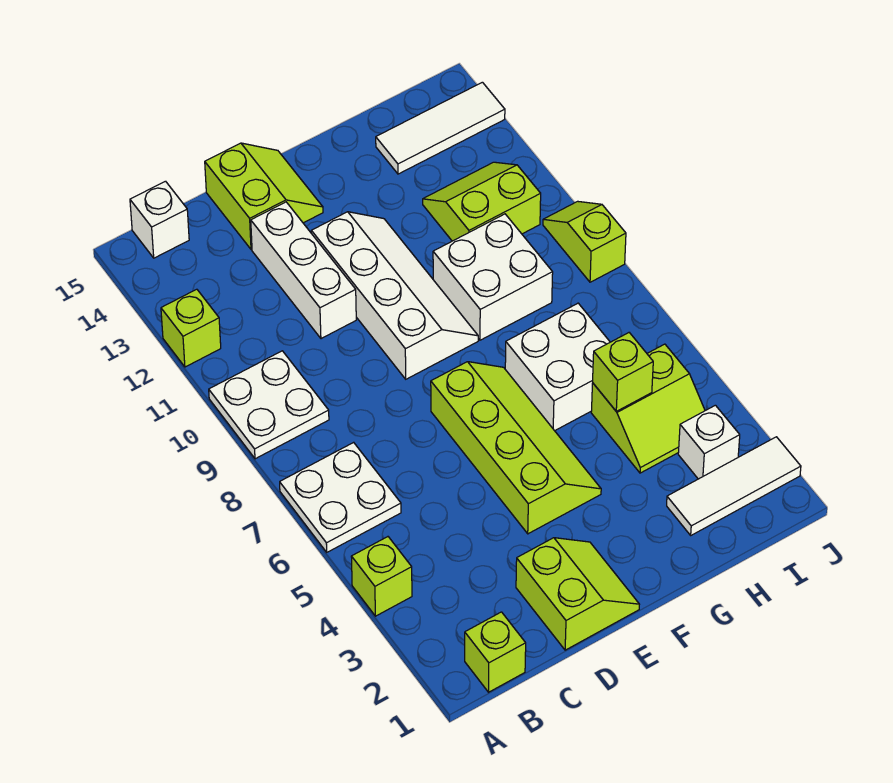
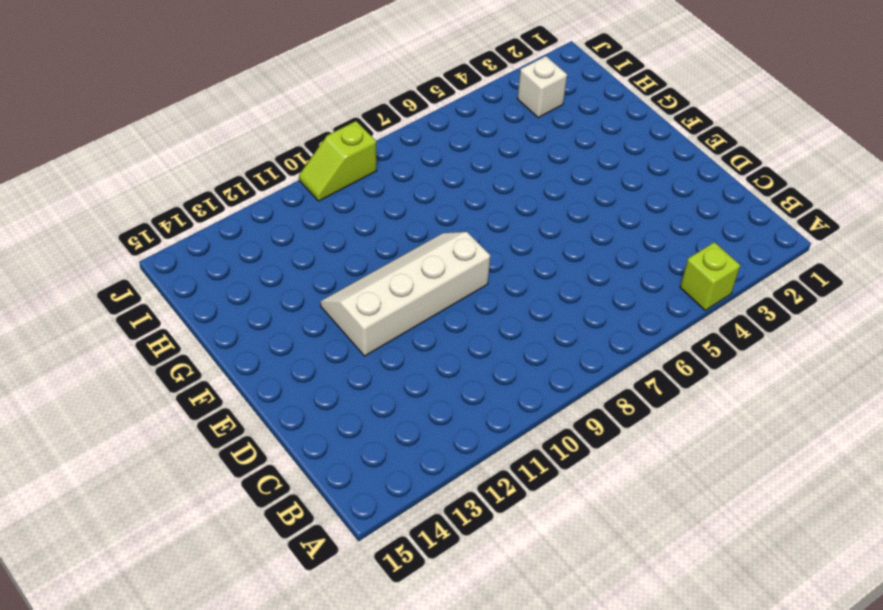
none -> white 2x2 plate [280,442,401,552]
none -> white 2x2 plate [209,351,329,459]
none -> lime 1x1 brick [161,289,221,367]

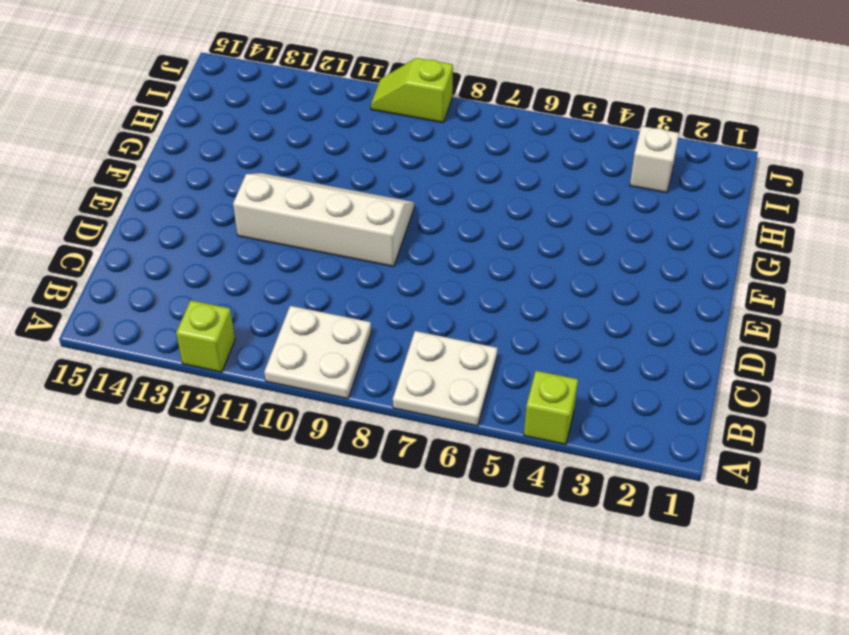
none -> lime 1x1 brick [465,612,526,692]
none -> white 1x1 brick [130,181,189,258]
none -> lime 2x2 slope [516,538,639,650]

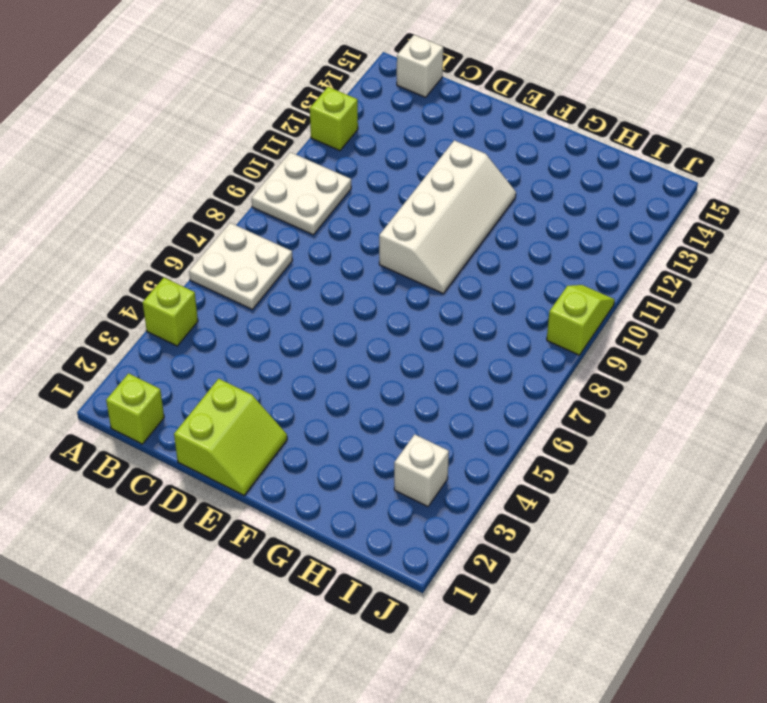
none -> white 1x3 brick [251,202,356,339]
none -> lime 2x2 slope [205,143,323,249]
none -> lime 2x4 slope [431,362,601,534]

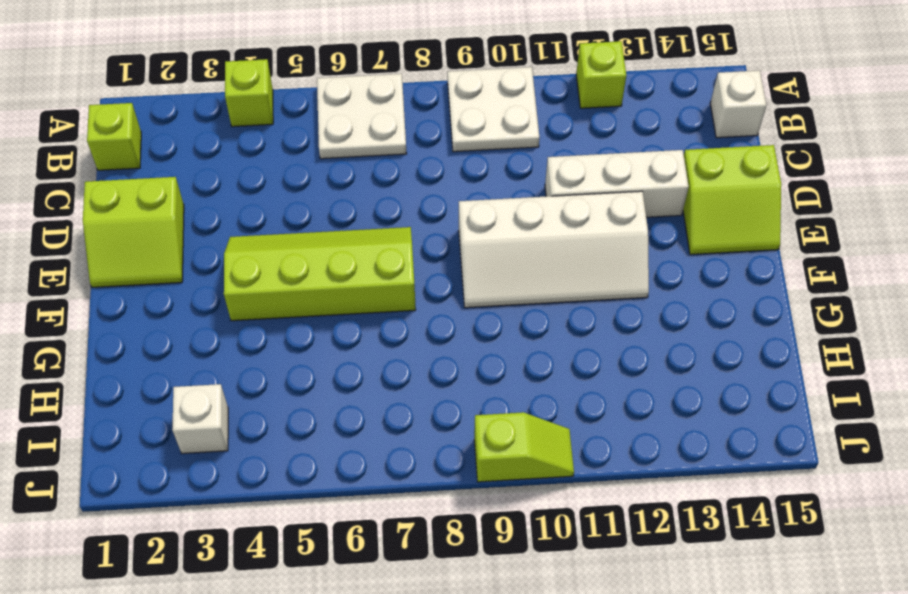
lime 2x4 slope [224,227,416,321] -> lime 2x4 slope turned to [431,362,601,534]
none -> white 2x2 brick [505,303,610,431]
none -> white 2x2 brick [433,214,553,340]
none -> white 1x3 tile [667,437,801,535]

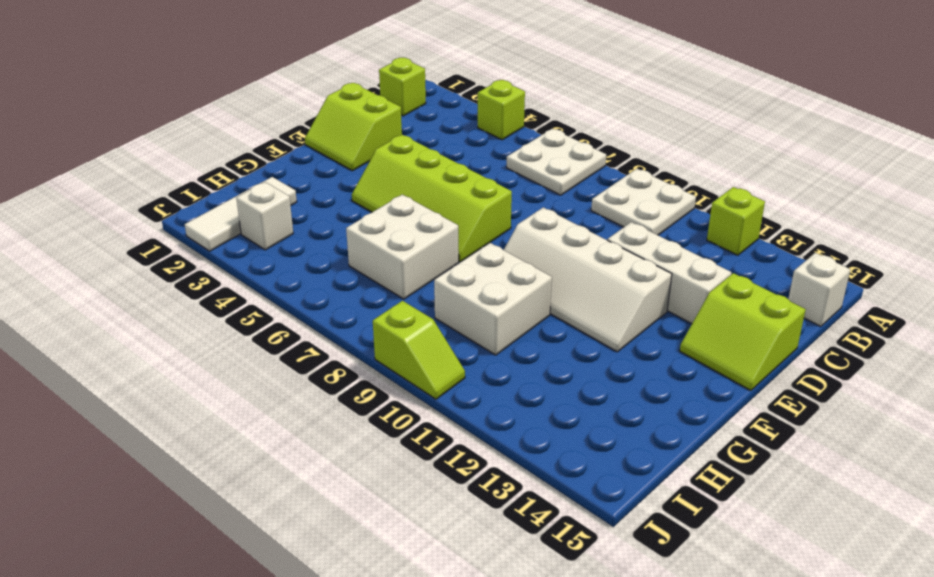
none -> lime 2x2 slope [591,344,705,473]
none -> lime 2x2 slope [423,162,541,241]
none -> white 1x3 tile [376,82,505,174]

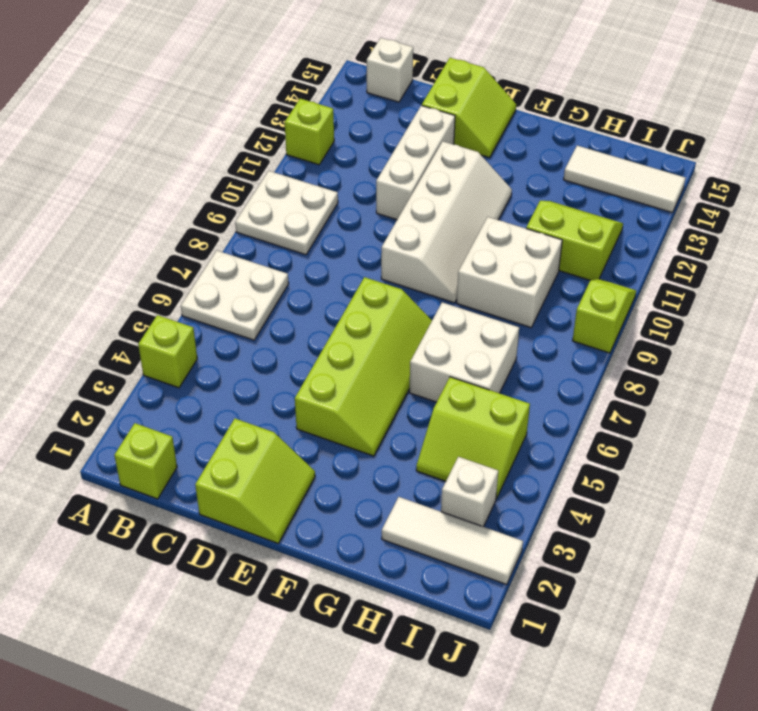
none -> lime 1x1 brick [593,333,653,411]

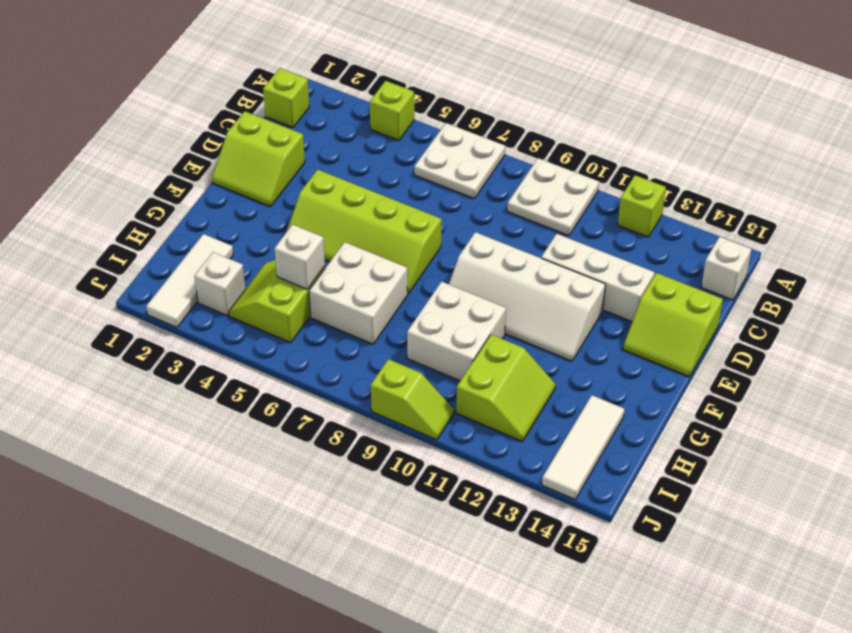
white 1x1 brick [274,225,325,289] -> lime 1x1 brick [593,333,653,411]

